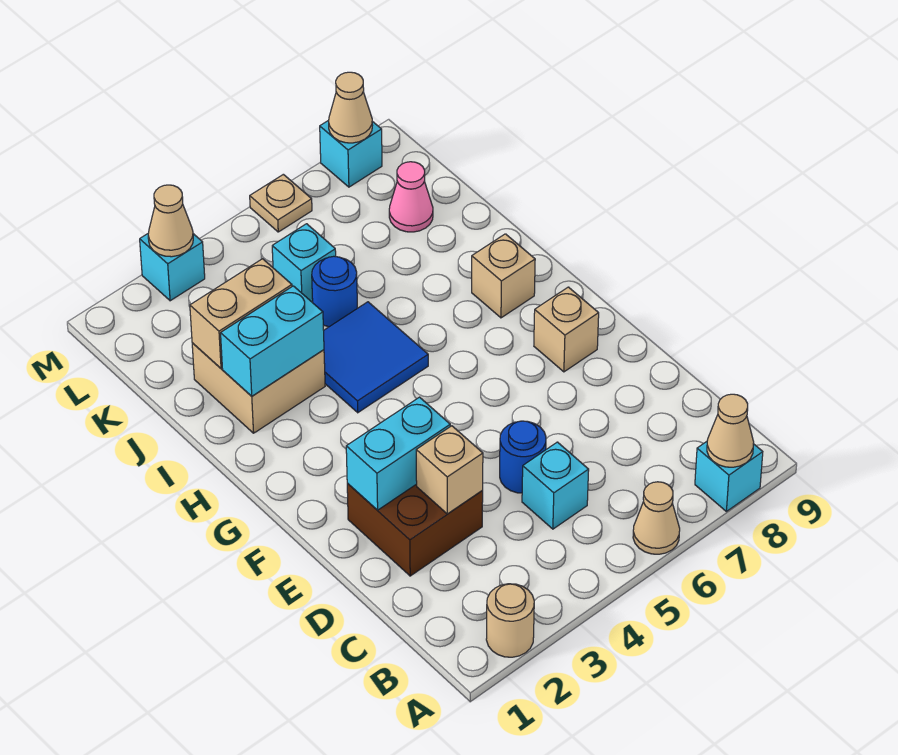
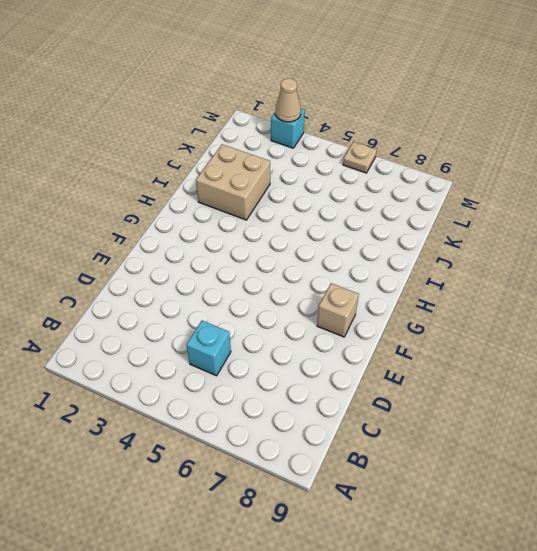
none -> tan 1x1 round brick [486,584,534,657]
none -> tan 1x1 cone [633,482,680,554]
none -> cyan 1x1 brick [695,442,763,511]

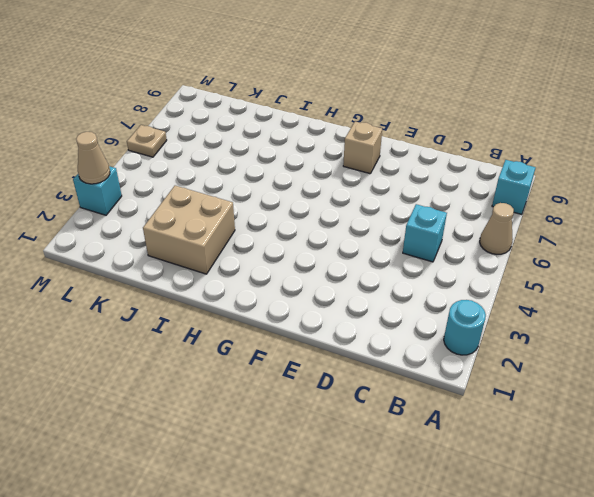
cyan 1x1 round brick [444,300,486,355] -> tan 1x1 round brick [486,584,534,657]
none -> brown 2x2 brick [347,483,483,576]
none -> blue 1x1 round brick [500,421,546,493]
none -> blue 2x2 tile [324,302,428,413]

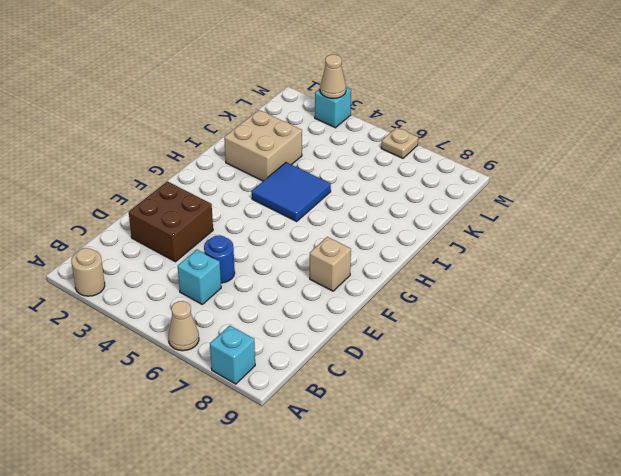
none -> tan 1x1 brick [472,234,535,318]
none -> blue 1x1 round brick [312,256,357,327]
none -> cyan 1x1 brick [272,224,336,302]

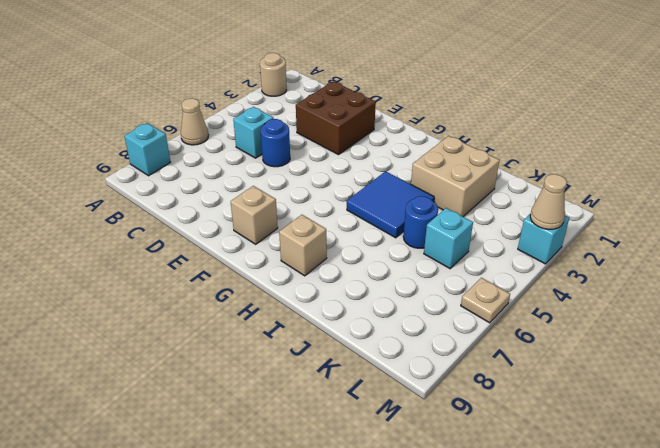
none -> pink 1x1 cone [389,162,433,232]
none -> cyan 1x1 brick [320,120,382,187]
none -> tan 1x1 cone [707,394,754,467]

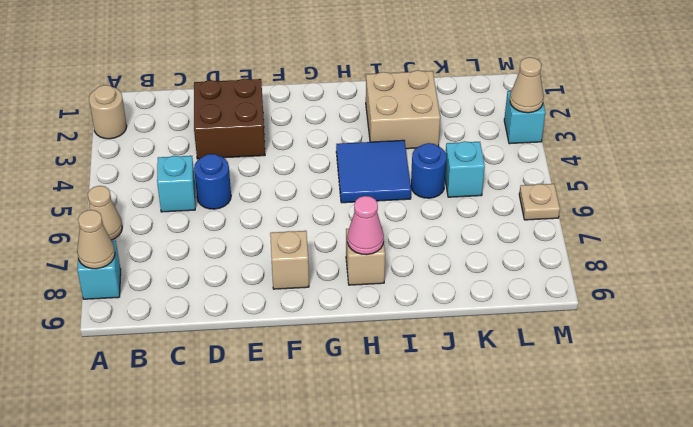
pink 1x1 cone [347,196,384,255] -> pink 1x1 cone moved to [389,162,433,232]
none -> cyan 1x1 brick [320,120,382,187]
none -> tan 1x1 brick [416,426,483,514]
none -> cyan 1x2 brick [346,397,450,510]

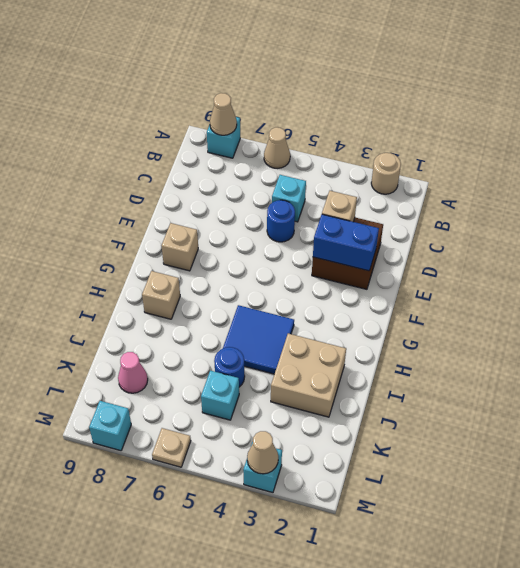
blue 1x2 brick [313,214,379,271] -> cyan 1x2 brick [346,397,450,510]
none -> cyan 1x2 brick [221,286,324,396]
none -> tan 1x2 brick [190,259,292,368]
none -> tan 1x1 cone [329,72,372,143]

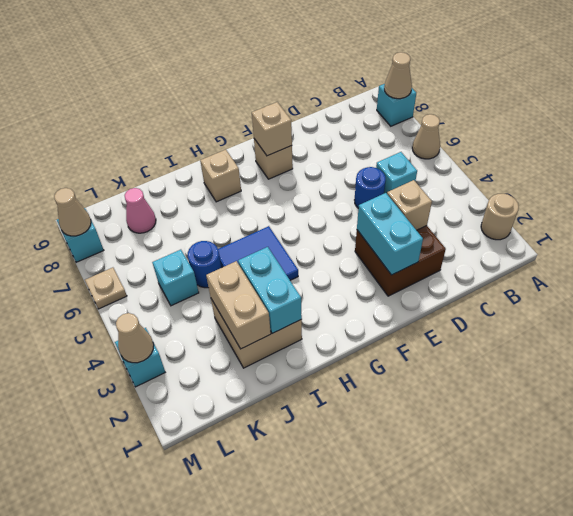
tan 1x1 brick [252,102,292,156] -> none

